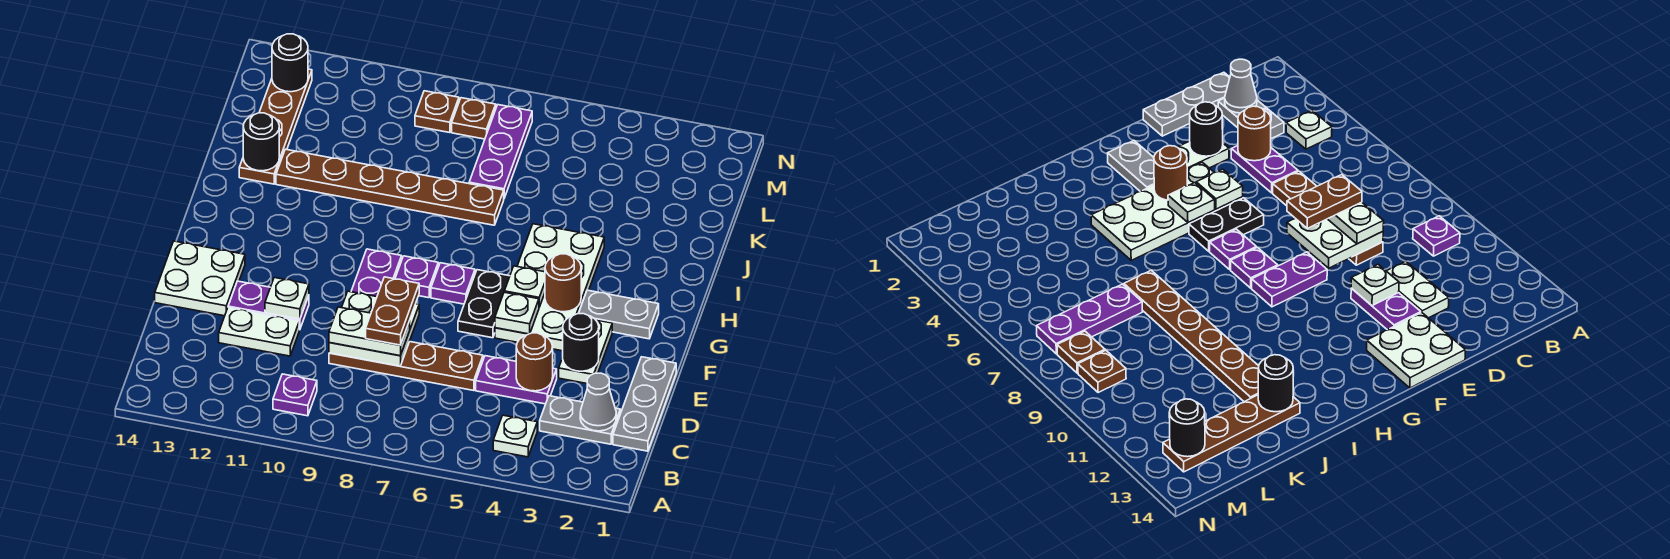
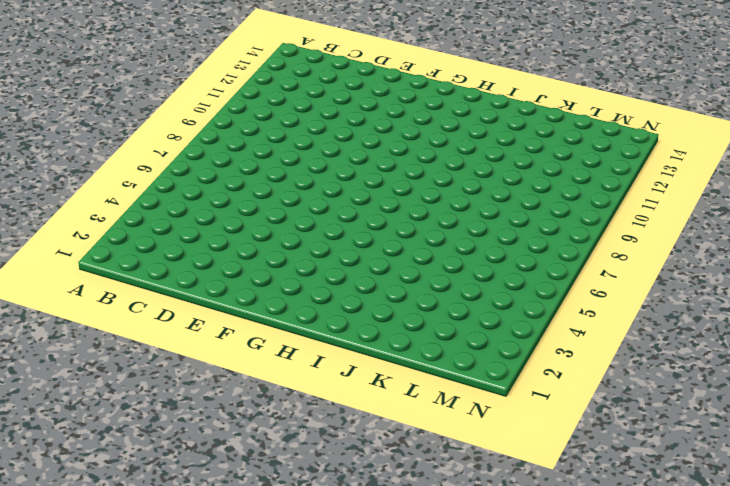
none -> white 1x1 plate [493,415,537,457]
none -> purple 1x1 plate [273,374,317,416]
none -> grey 1x3 plate [613,357,676,451]
none -> grey 1x2 plate [540,396,620,444]

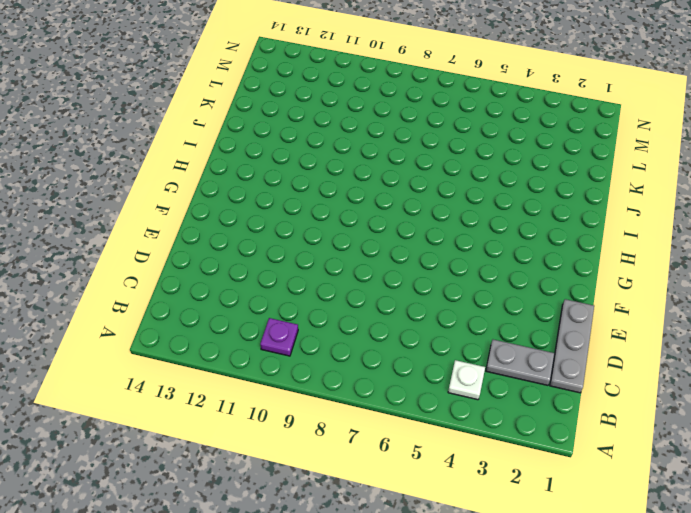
none -> purple 1x2 plate [476,356,557,404]
none -> brown 1x4 plate [329,342,483,391]
none -> white 1x2 plate [219,308,299,356]
none -> white 1x2 plate [559,320,612,383]

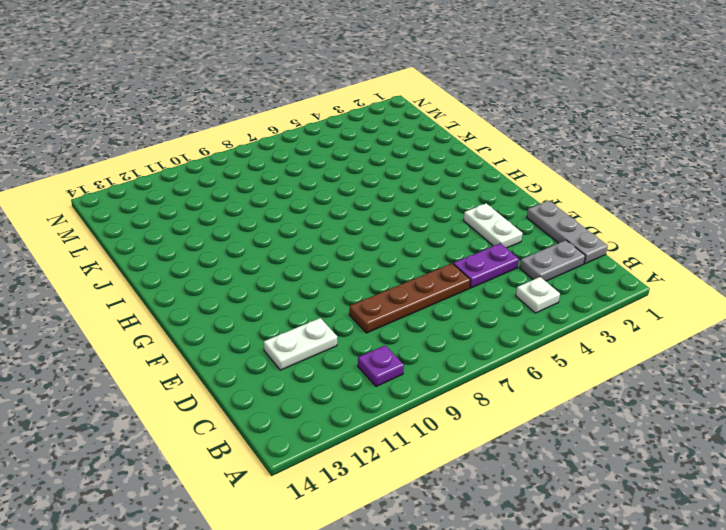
none -> purple 1x2 plate [228,281,309,330]
none -> white 2x2 plate [155,241,245,316]
none -> white 2x4 plate [495,224,604,351]
none -> black 1x2 plate [458,270,510,338]

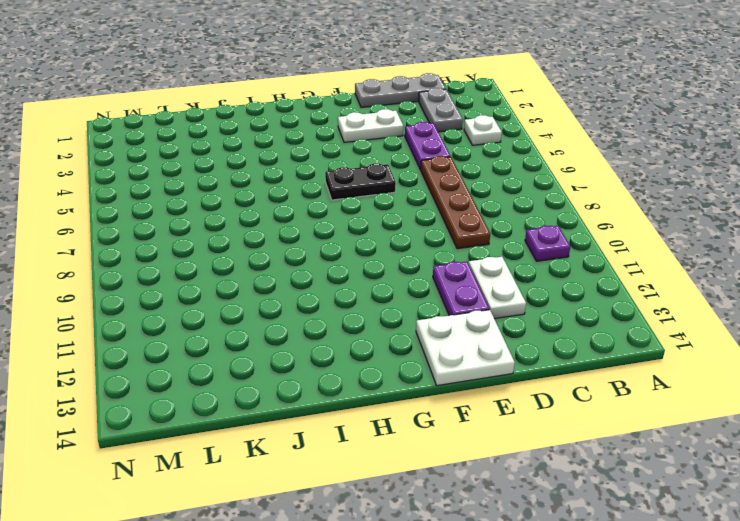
none -> white 2x4 plate [495,224,604,351]
none -> purple 1x2 plate [351,249,402,297]
none -> grey 1x2 plate [579,290,659,339]
none -> purple 1x1 plate [431,263,475,304]

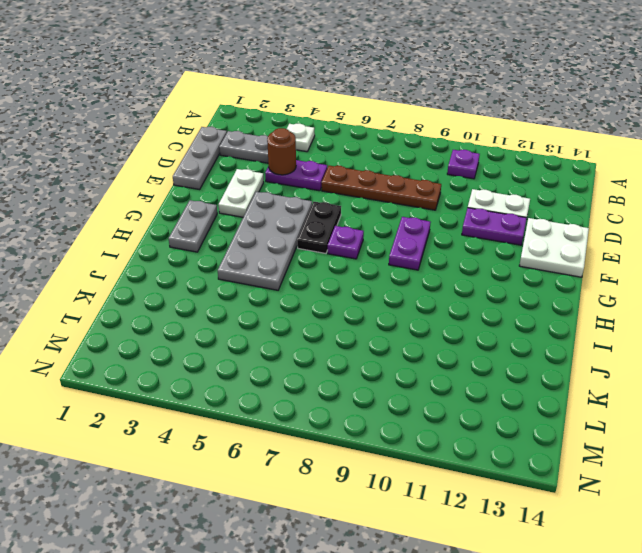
grey 2x4 plate [218,192,312,290] -> white 2x4 plate [495,224,604,351]
grey 1x2 plate [168,200,217,252] -> grey 1x2 plate turned to [579,290,659,339]
none -> purple 1x1 plate [395,256,438,298]
none -> brown 1x6 plate [276,149,504,225]
none -> brown 1x4 plate [239,69,312,184]
none -> purple 1x3 plate [469,105,532,198]

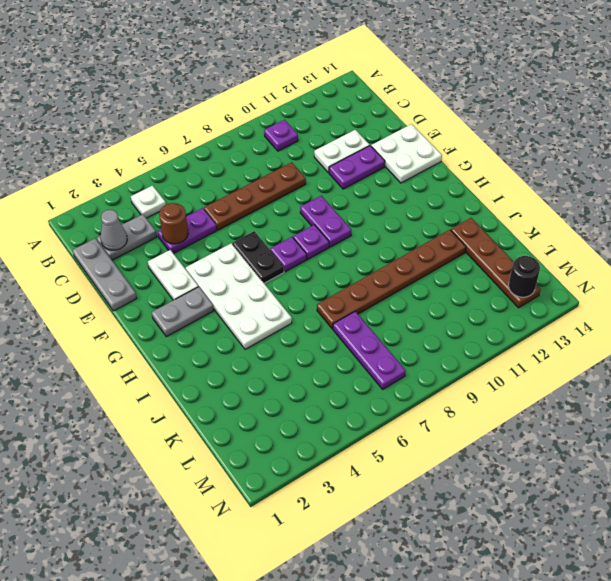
none -> brown 1x1 plate [452,98,496,139]
none -> brown 1x1 plate [415,91,459,133]
none -> white 2x2 plate [329,291,419,366]
none -> black 1x1 round brick [563,314,599,371]

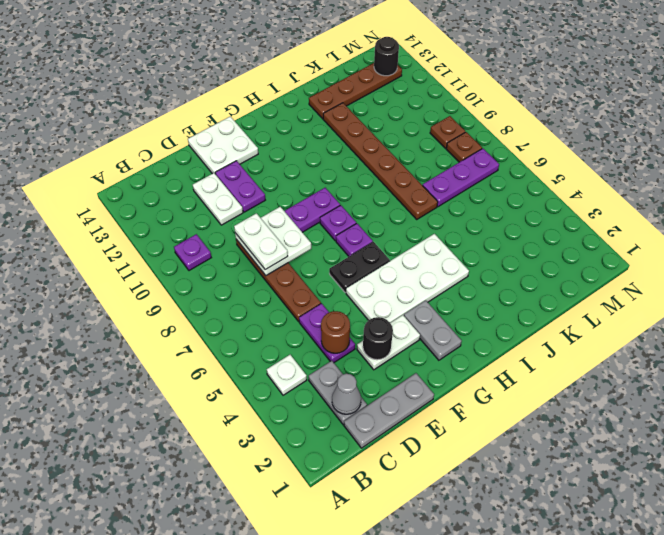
none -> white 1x1 plate [265,278,309,319]
none -> white 1x1 plate [495,292,539,334]
none -> brown 1x1 round brick [545,254,581,312]
none -> white 1x1 plate [504,266,545,307]

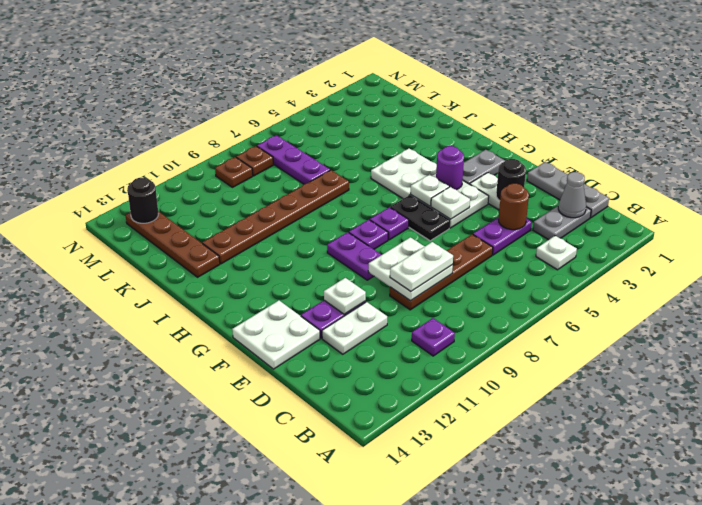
purple 1x1 round brick [436,146,464,190] -> brown 1x1 round brick [545,254,581,312]
none -> black 1x1 round brick [243,113,279,171]
none -> brown 1x2 plate [366,277,419,345]

